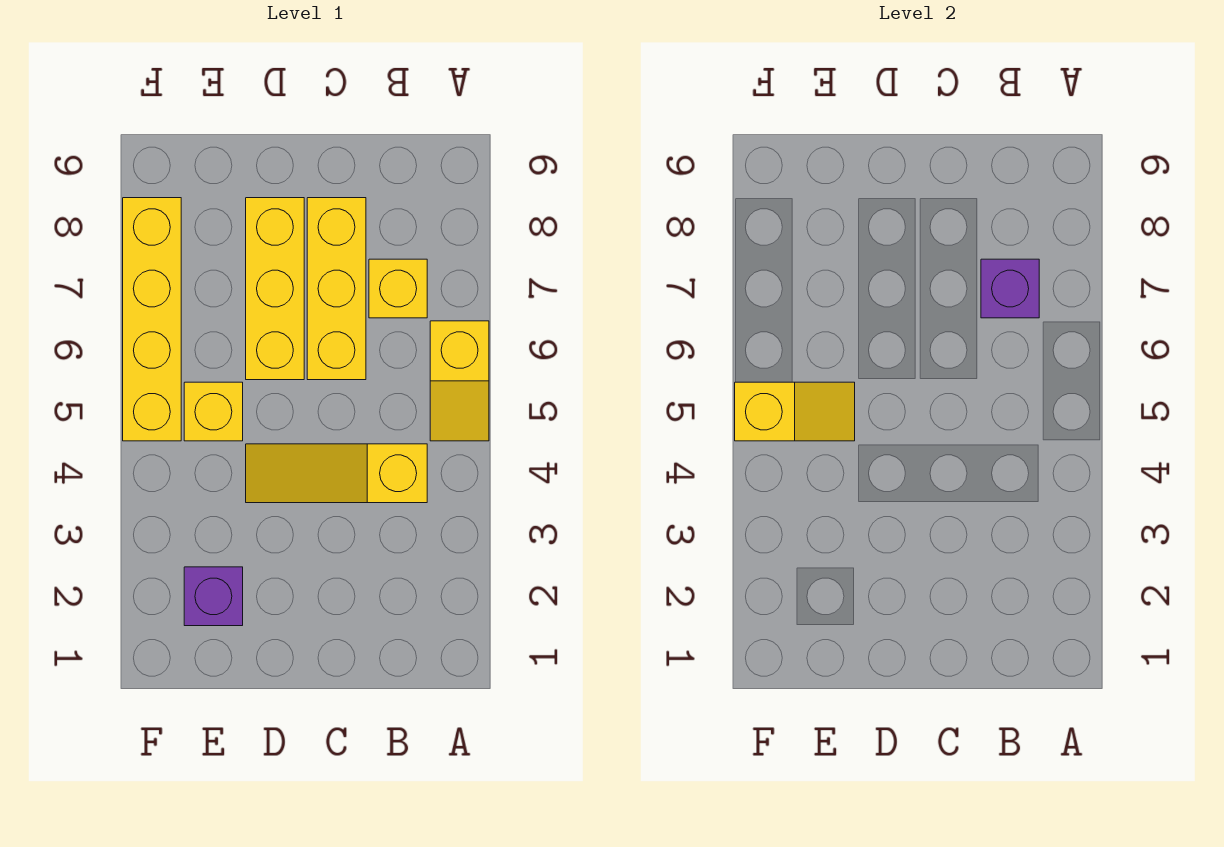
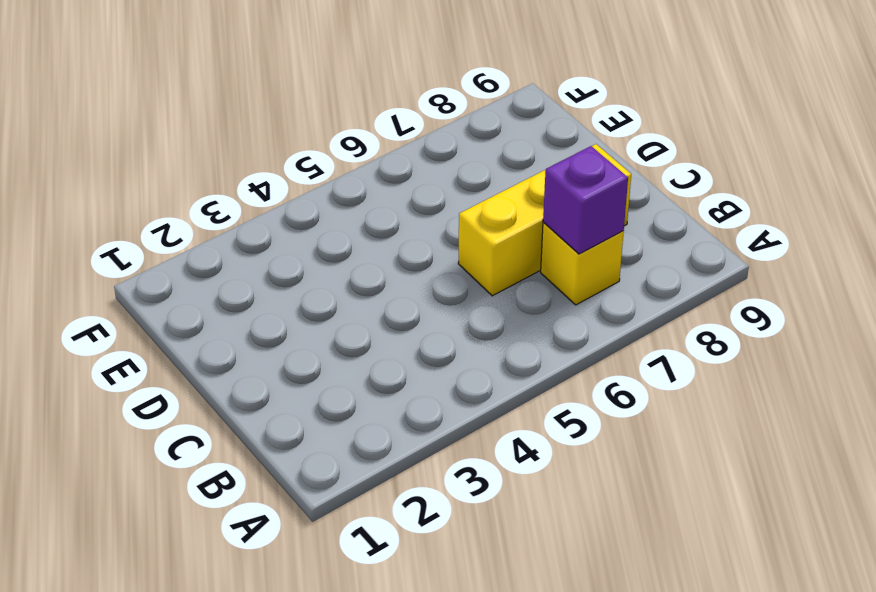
none -> yellow 1x2 slope [430,321,489,441]
none -> yellow 1x3 slope [246,444,427,503]

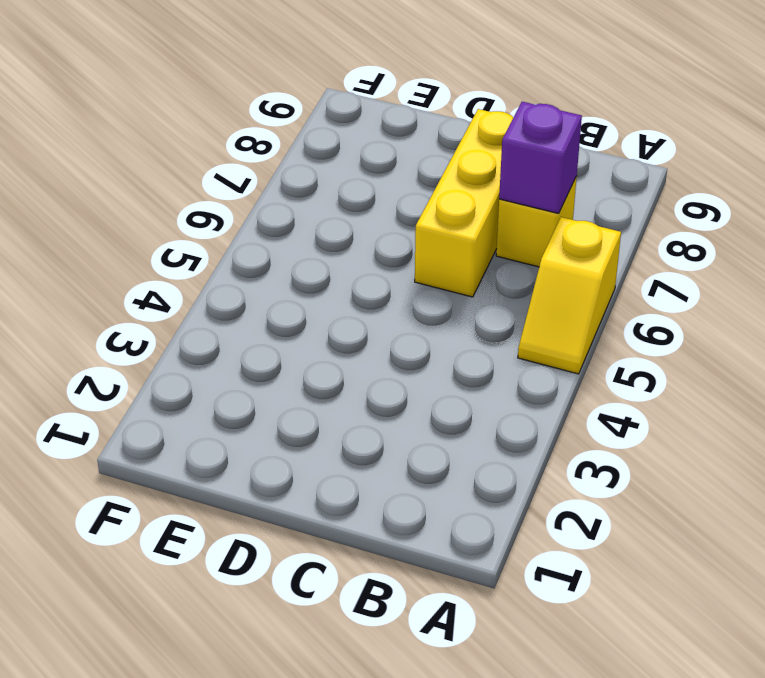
none -> yellow 1x3 slope [246,444,427,503]
none -> yellow 1x3 brick [246,198,304,380]

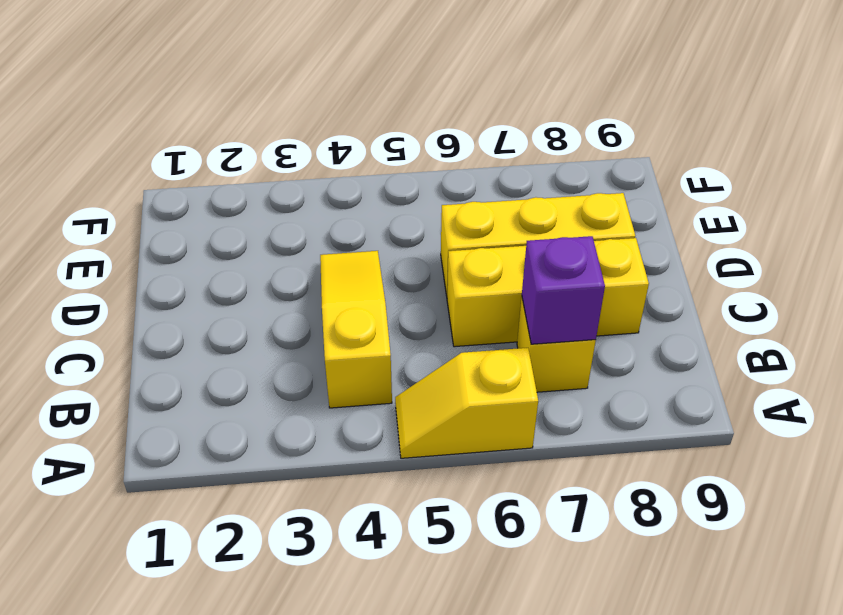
none -> purple 1x1 brick [184,567,243,626]
none -> yellow 1x1 brick [184,382,243,441]

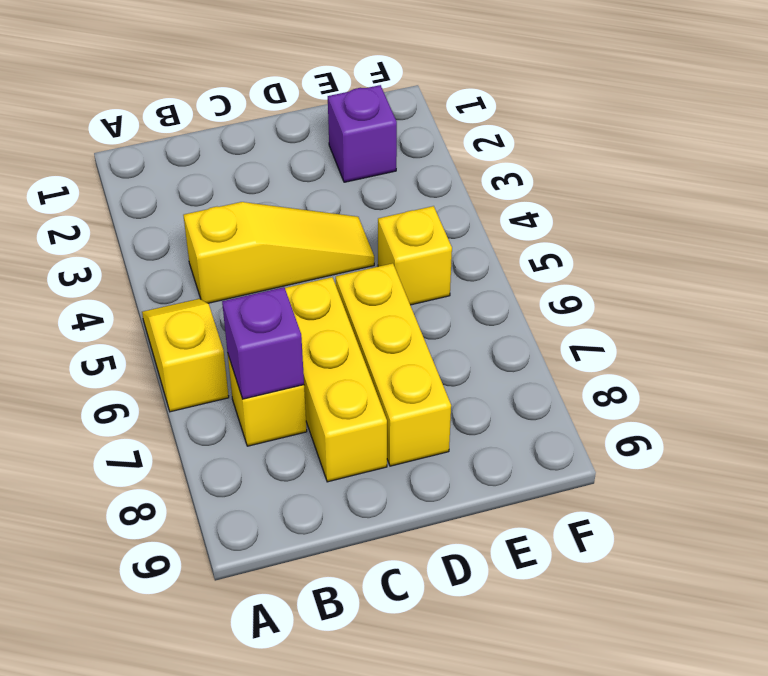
none -> yellow 1x4 brick [123,198,181,441]
none -> yellow 1x2 slope [735,382,855,441]

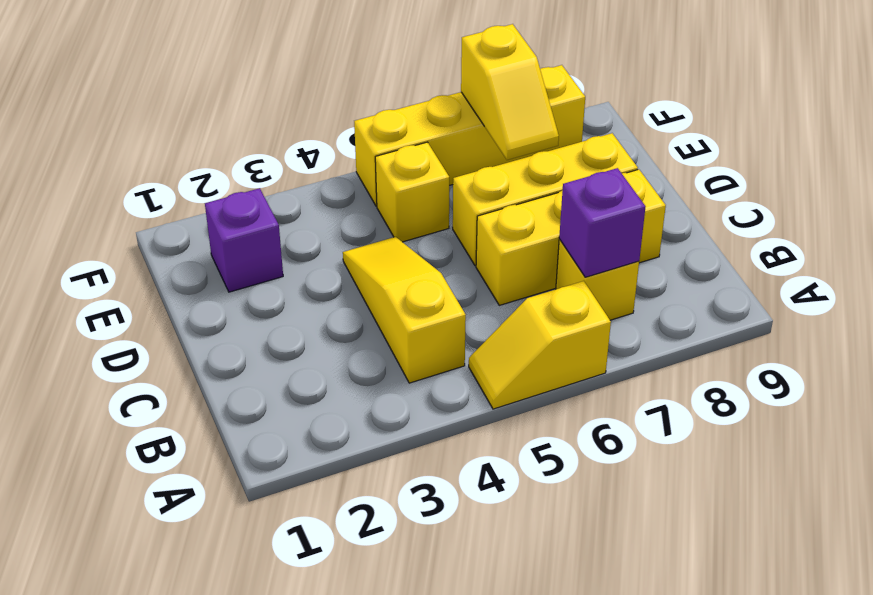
yellow 1x2 slope [461,24,559,160] -> yellow 1x2 slope moved to [735,382,855,441]

